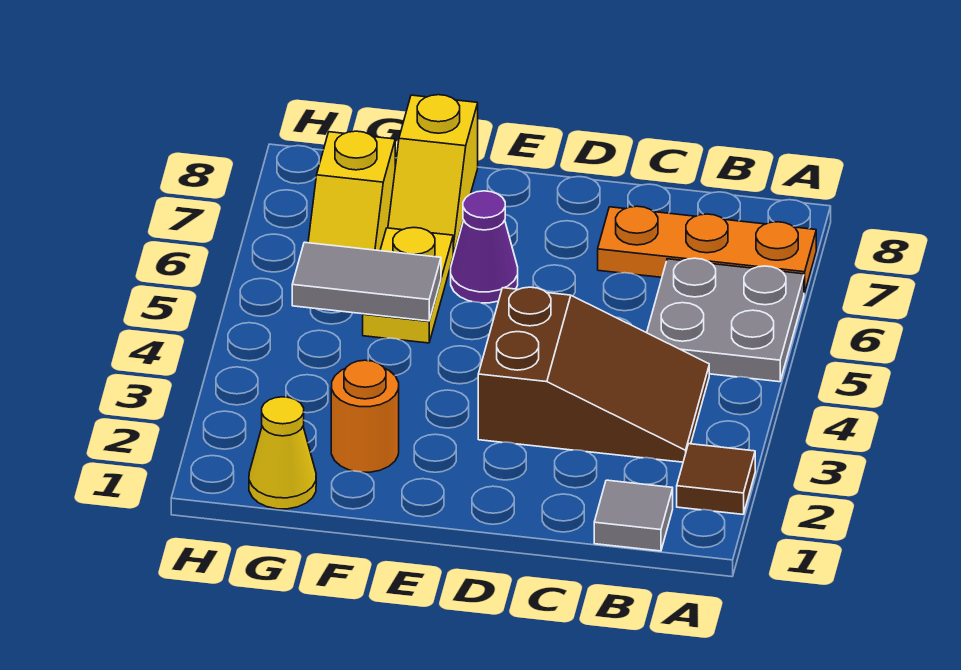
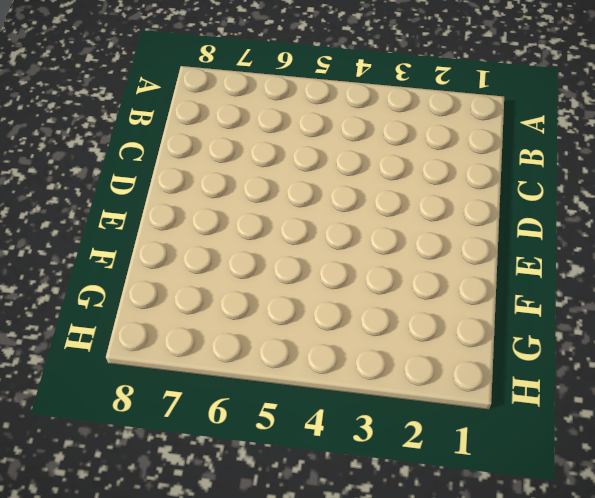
none -> brown 1x1 tile [677,444,755,514]
none -> grey 2x2 plate [647,258,804,382]
none -> orange 1x3 plate [598,206,816,293]

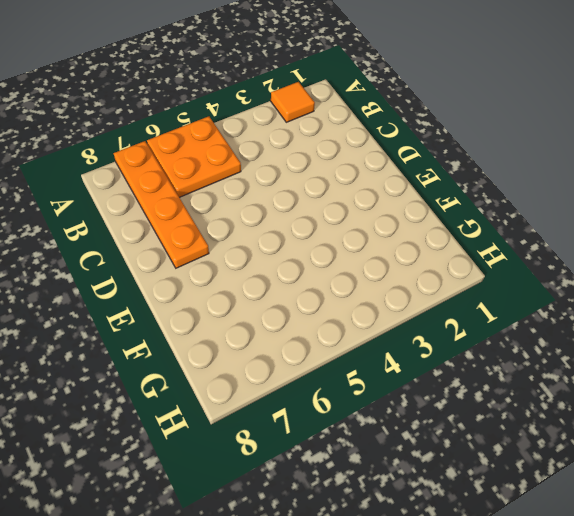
orange 1x1 tile [271,82,315,122] -> brown 1x1 tile [677,444,755,514]
orange 2x2 plate [147,116,241,197] -> grey 2x2 plate [647,258,804,382]
orange 1x4 plate [113,141,209,268] -> orange 1x3 plate [598,206,816,293]
none -> grey 1x1 tile [594,480,673,551]
none -> brown 2x3 slope [478,287,709,462]
none -> purple 1x1 cone [451,191,518,303]

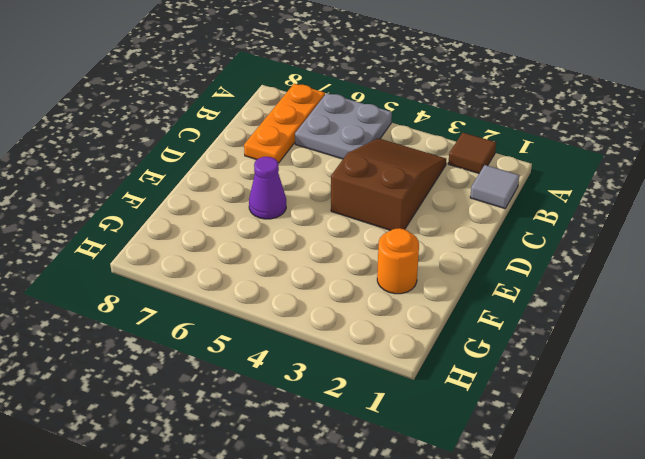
none -> yellow 1x2 plate [363,228,454,343]
none -> yellow 1x2 slope [388,95,478,254]
none -> yellow 1x1 cone [249,397,316,509]

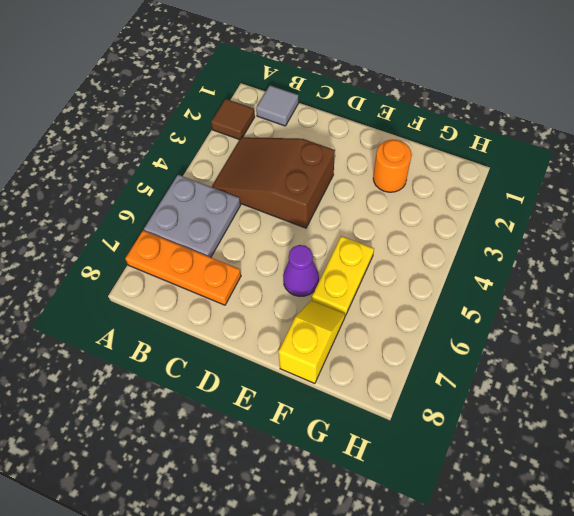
none -> yellow 1x1 cone [249,397,316,509]
none -> yellow 1x2 slope [308,131,395,251]
none -> grey 1x2 tile [292,242,441,321]

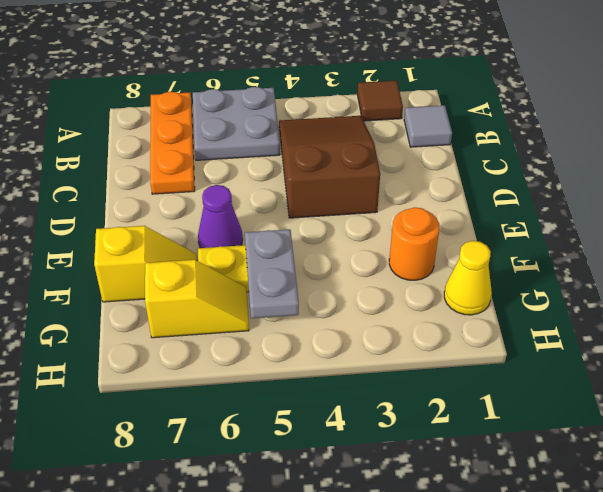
grey 1x2 plate [245,229,299,318] -> grey 1x2 tile [292,242,441,321]

